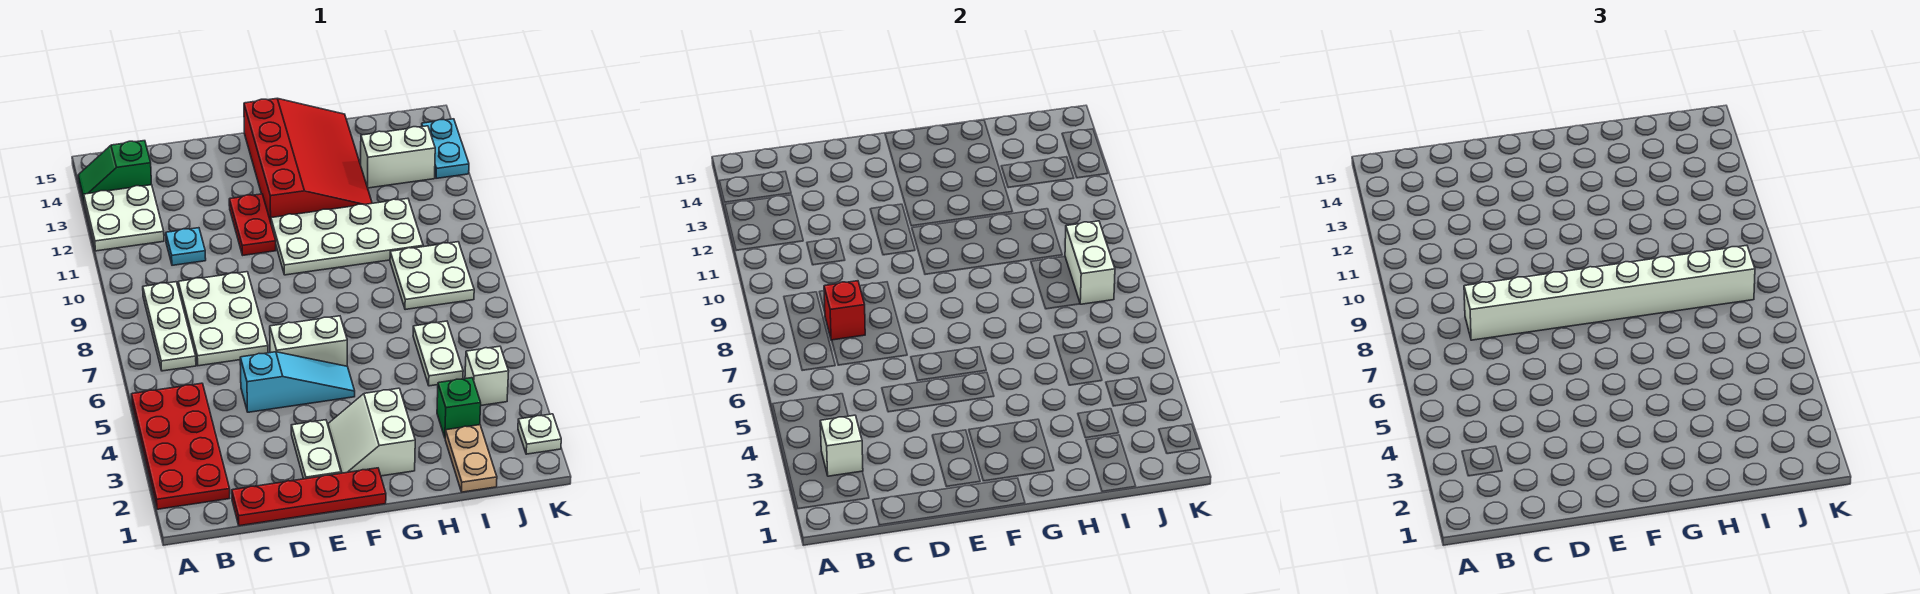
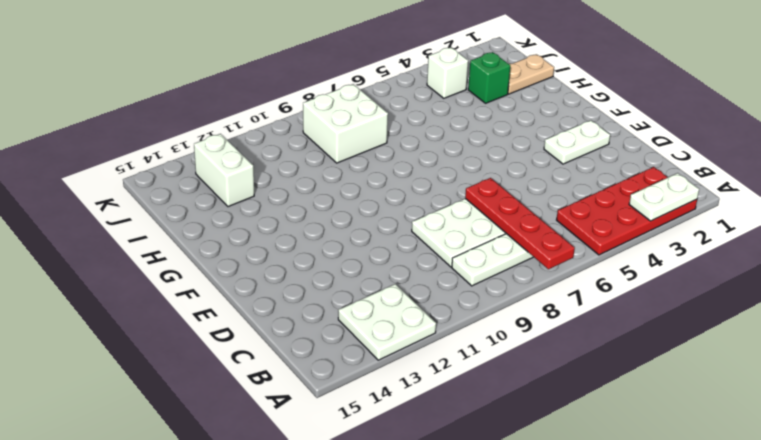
white 1x2 plate [629,173,699,221] -> white 1x2 plate moved to [413,321,463,386]
red 1x4 plate [465,178,575,269] -> red 1x4 plate moved to [232,468,386,526]
white 2x2 brick [303,84,388,163] -> white 2x2 plate [390,242,474,310]
none -> green 1x2 slope [78,141,151,201]
none -> cyan 1x1 plate [166,228,206,265]
none -> cyan 1x3 slope [240,352,355,412]

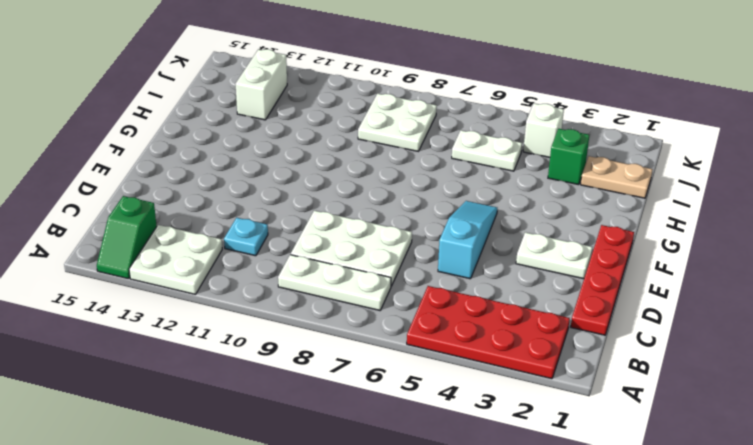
none -> white 1x2 brick [270,316,347,366]
none -> red 1x2 plate [229,194,276,255]
none -> white 2x2 slope [328,388,415,476]

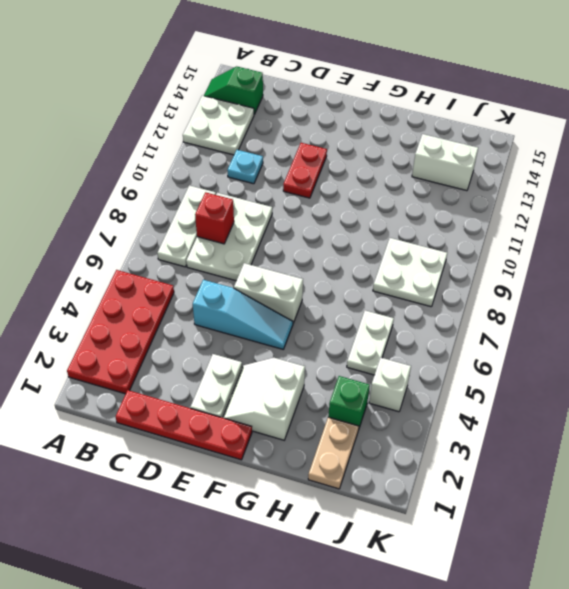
none -> white 2x4 plate [271,198,423,275]
none -> red 3x4 slope [244,99,372,222]
none -> white 1x1 plate [518,414,561,454]

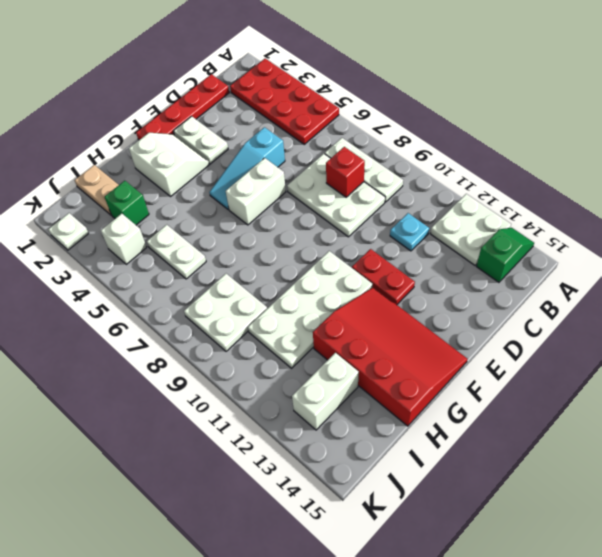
red 3x4 slope [313,287,468,426] -> red 3x4 slope turned to [244,99,372,222]
none -> cyan 1x2 plate [422,119,469,178]
none -> white 1x1 brick [820,415,863,476]
none -> white 1x2 brick [1065,221,1115,304]

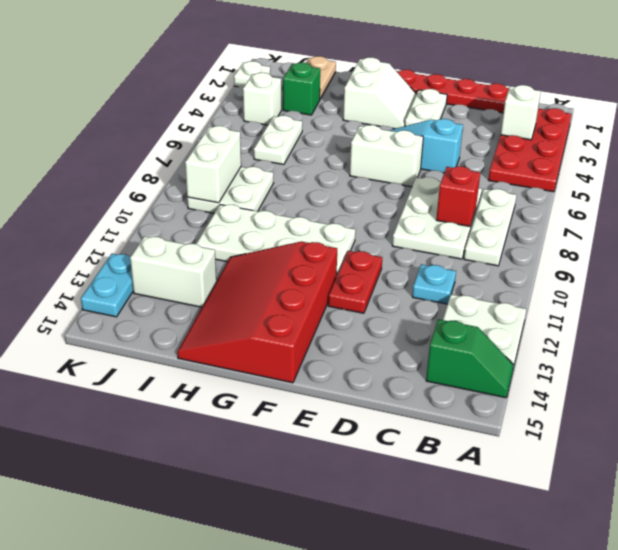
none -> white 1x8 brick [1464,245,1755,340]

